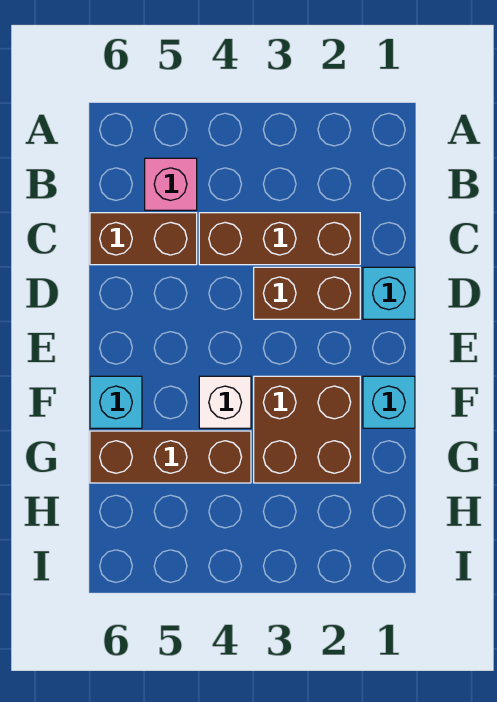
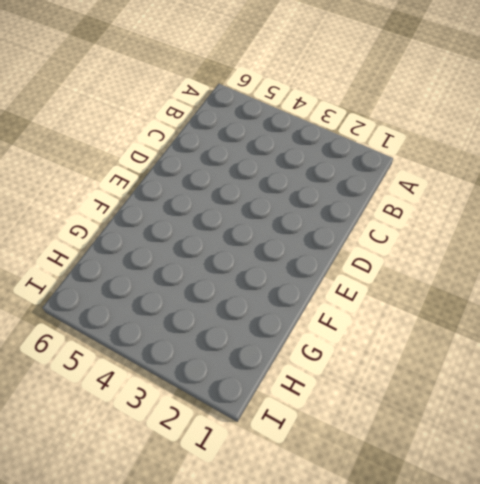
none -> pink 1x1 brick [145,158,197,210]
none -> brown 1x3 brick [199,213,360,265]

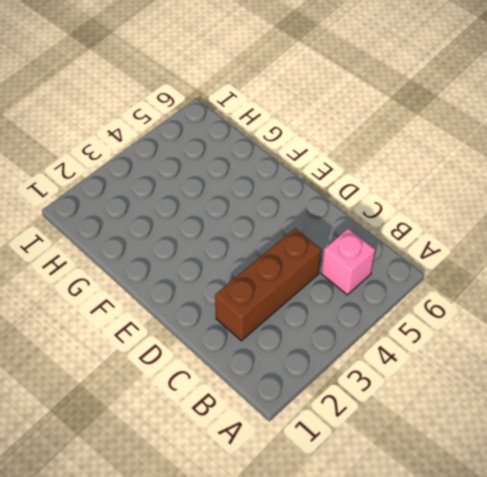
none -> brown 1x2 brick [90,213,197,265]
none -> cyan 1x1 brick [363,267,415,319]

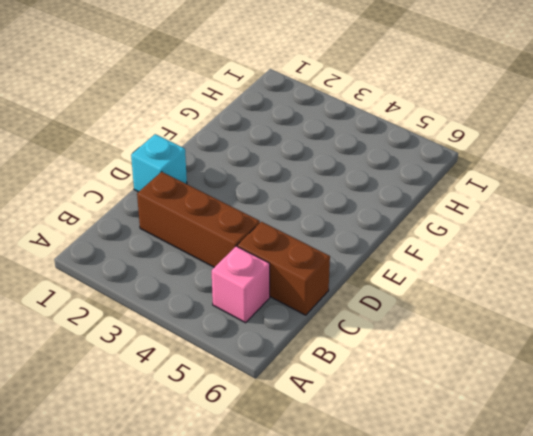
none -> brown 1x2 brick [254,267,360,319]
none -> cyan 1x1 brick [363,376,415,428]

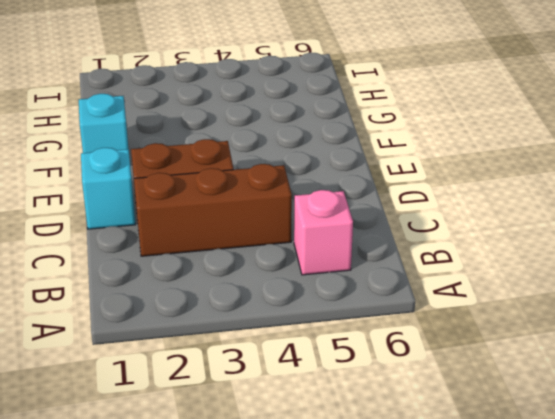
none -> brown 1x2 brick [90,213,197,265]
none -> brown 2x2 brick [254,376,360,483]

